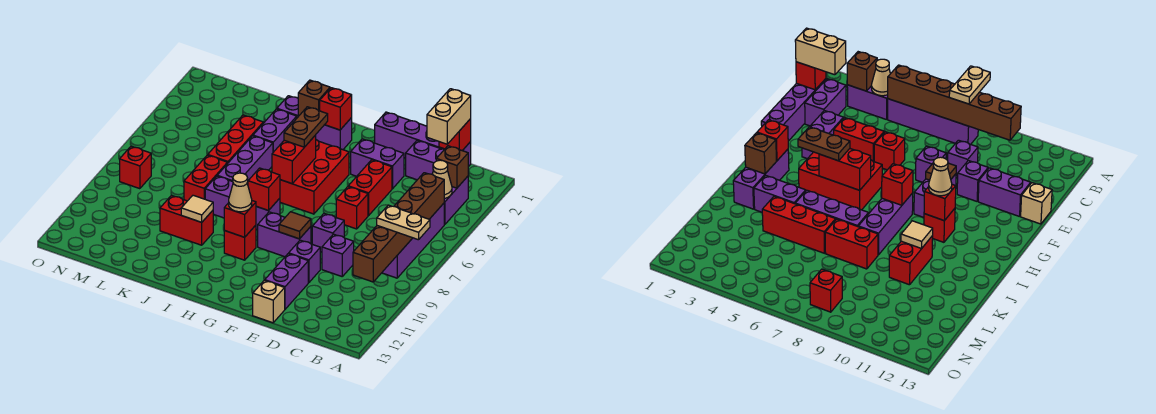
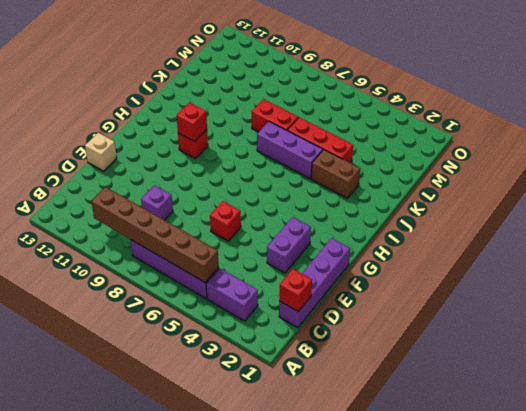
brown 1x2 brick [311,150,360,198] -> purple 1x2 brick [253,109,297,152]
none -> purple 1x2 brick [406,141,444,180]
none -> red 1x2 brick [348,160,392,216]
none -> purple 1x1 brick [312,214,344,252]
none -> purple 1x1 brick [289,240,320,283]

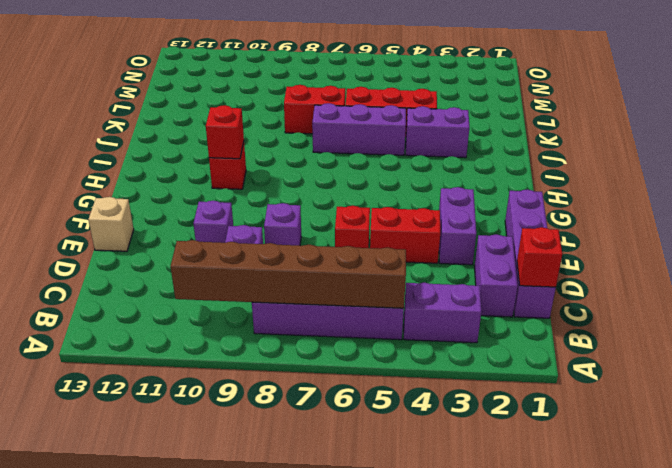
none -> purple 1x2 brick [265,254,308,309]
none -> purple 1x2 brick [258,212,311,257]
none -> red 2x3 brick [280,140,349,214]
none -> purple 1x3 brick [277,96,352,150]

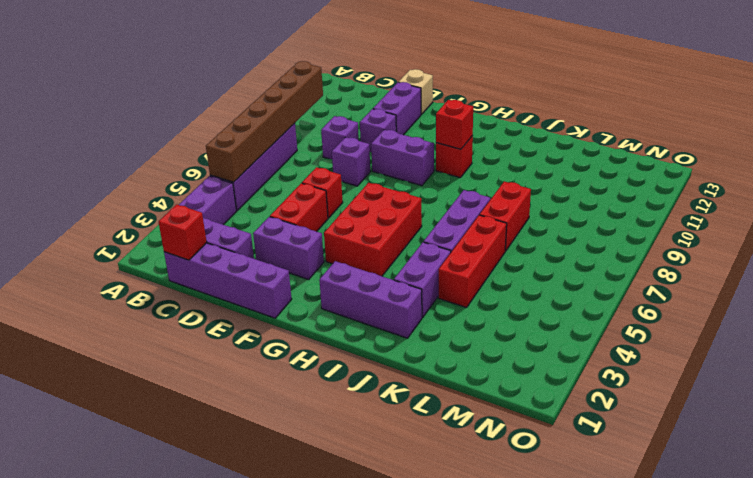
none -> purple 1x3 brick [205,176,280,230]
none -> red 1x2 brick [160,195,213,245]
none -> red 1x1 brick [120,146,151,189]
none -> brown 1x1 brick [436,146,468,188]

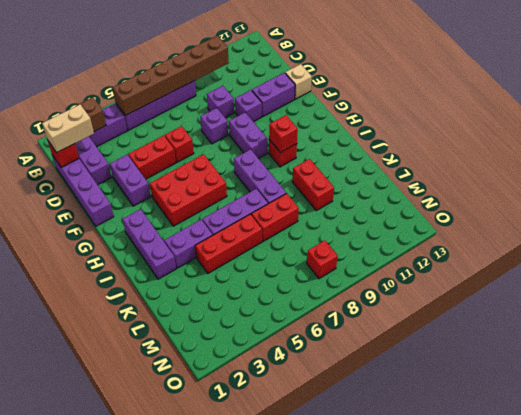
none -> tan 1x1 cone [432,160,452,199]
none -> brown 1x1 tile [279,212,311,239]
none -> red 1x1 brick [320,88,352,130]
none -> red 1x2 brick [272,135,316,184]

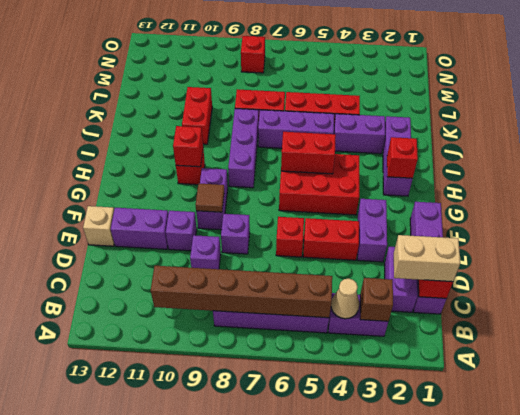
none -> red 1x1 brick [248,168,280,211]
none -> brown 1x1 brick [298,80,330,116]
none -> tan 1x1 tile [181,195,213,222]
none -> tan 1x2 plate [377,205,430,240]

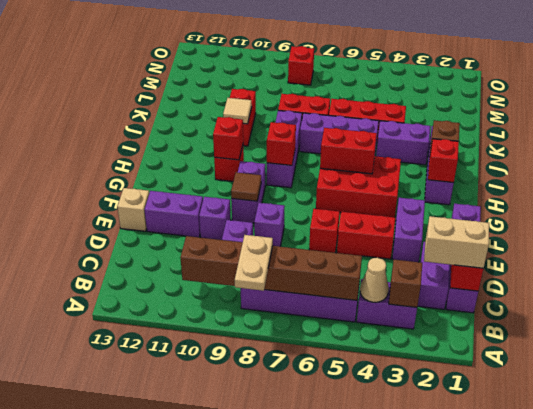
none -> brown 1x2 plate [284,107,328,147]
none -> tan 1x1 cone [229,173,252,212]

